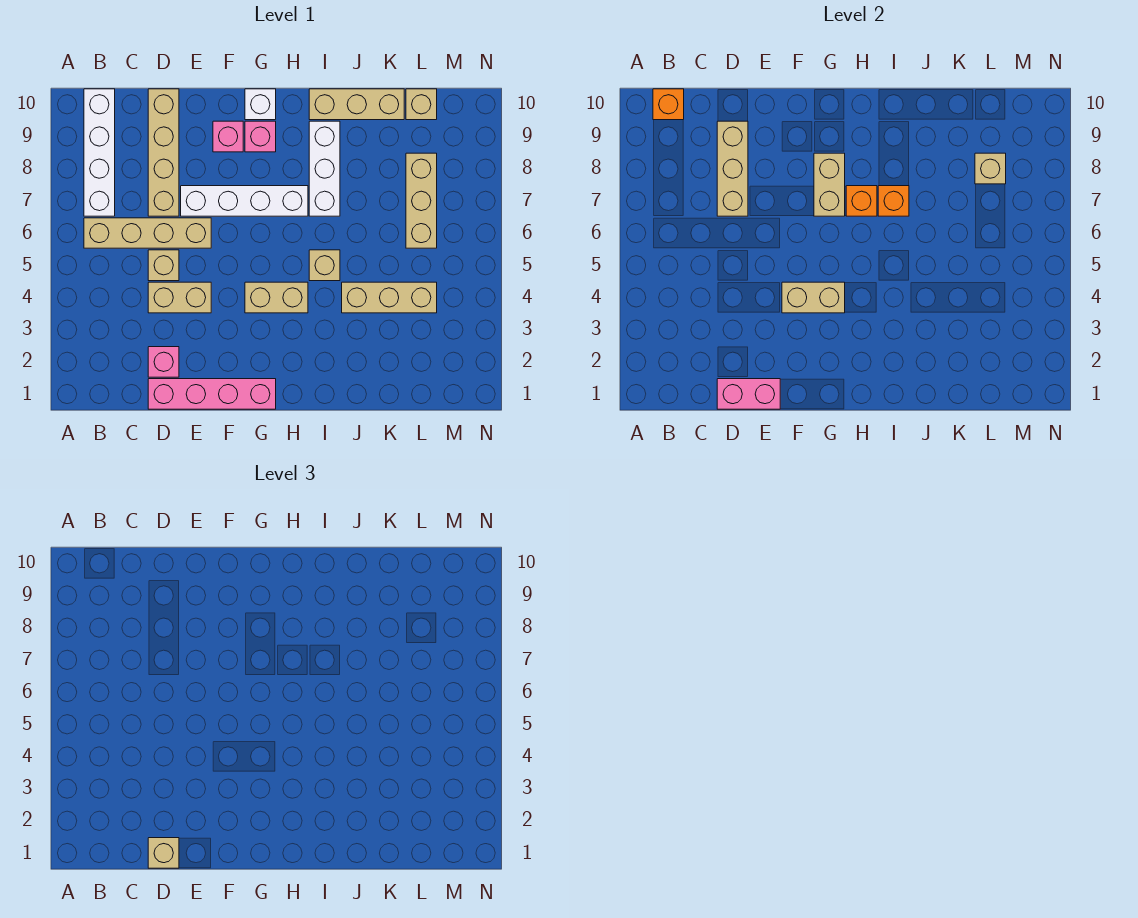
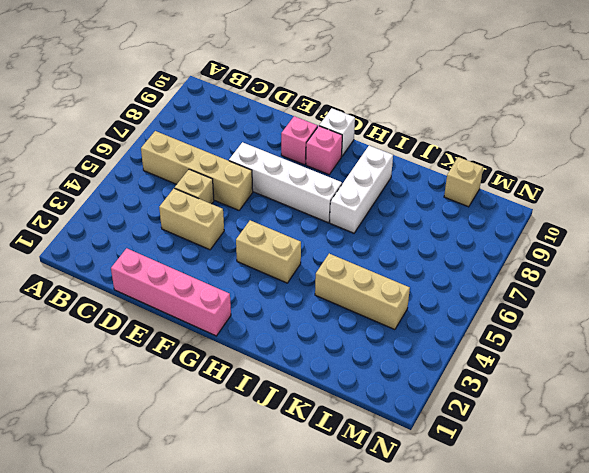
none -> white 1x4 brick [84,89,115,216]
none -> pink 1x1 brick [148,347,179,377]
none -> tan 1x4 brick [148,89,179,216]

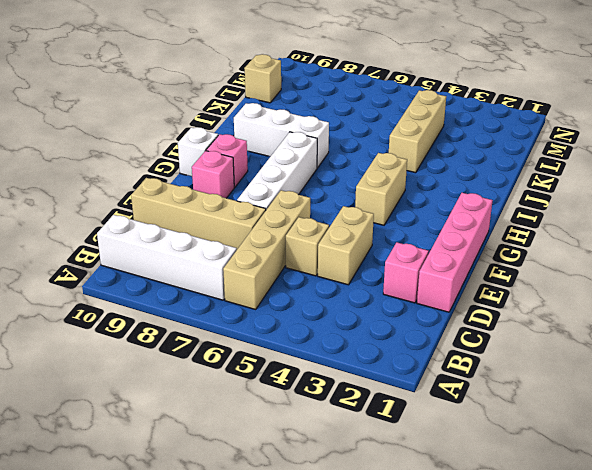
none -> tan 1x1 brick [309,250,340,281]
none -> tan 1x3 brick [309,89,404,120]
none -> tan 1x3 brick [406,153,437,248]

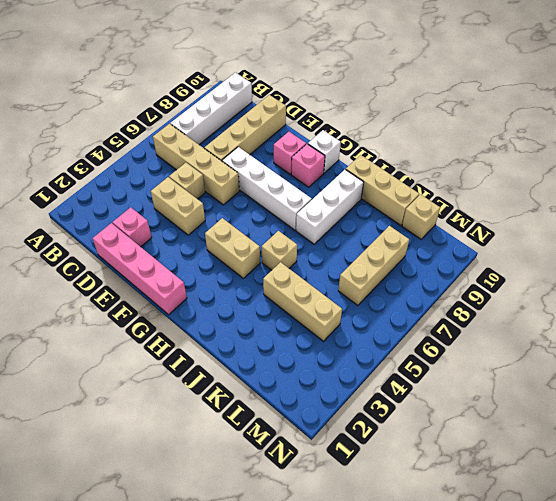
none -> orange 1x1 brick [653,89,684,120]
none -> pink 1x2 brick [717,379,780,409]
none -> tan 1x3 brick [717,121,748,216]

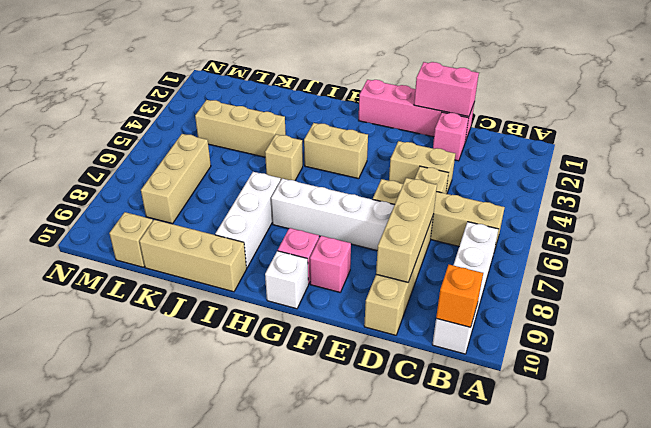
none -> tan 1x2 brick [782,282,845,313]
none -> tan 1x2 brick [814,153,845,216]
none -> orange 1x1 brick [846,186,877,216]

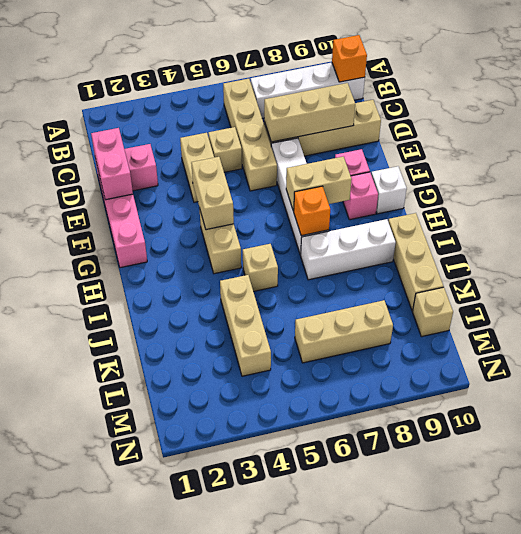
none -> orange 1x1 brick [878,186,909,216]
none -> tan 1x1 brick [975,153,1006,184]
none -> tan 1x1 brick [148,838,179,868]

